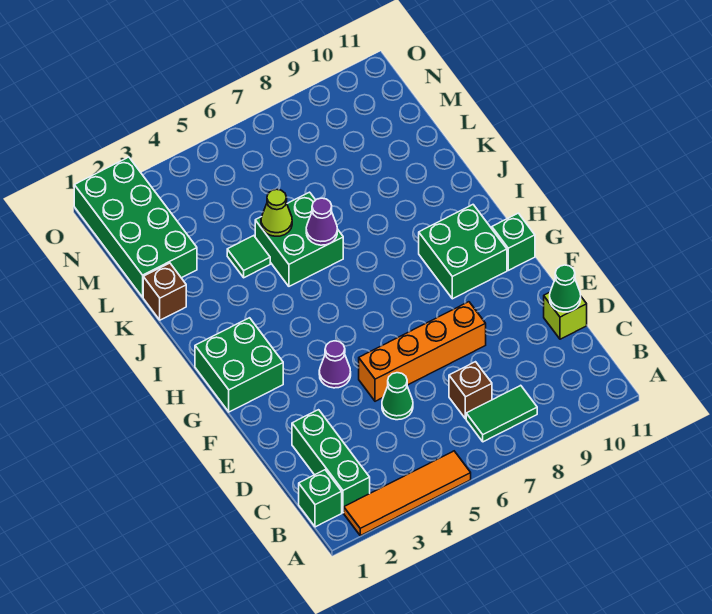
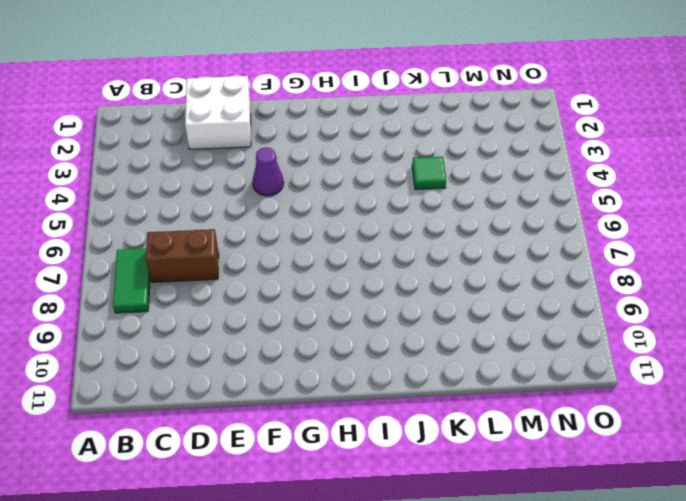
brown 1x2 brick [146,229,219,282] -> brown 1x1 brick [449,362,492,419]
white 2x2 brick [185,76,251,149] -> green 1x3 brick [292,410,370,513]
none -> orange 1x4 tile [344,451,471,536]
none -> green 1x1 brick [299,470,342,527]
none -> green 1x1 cone [382,373,413,420]

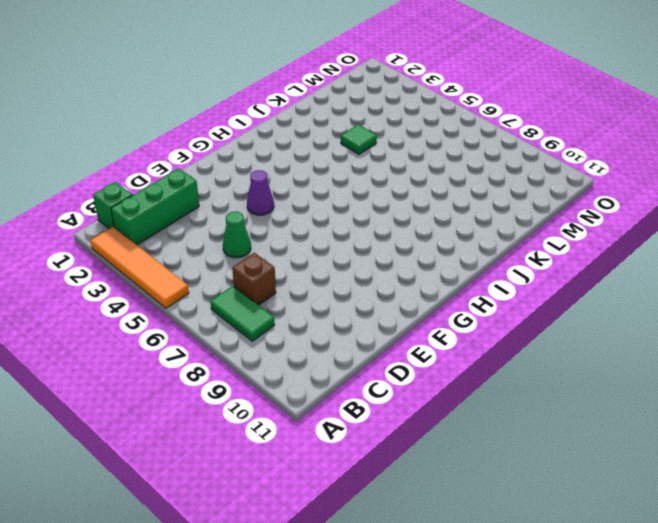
none -> lime 1x1 brick [544,292,587,339]
none -> orange 1x4 brick [359,302,486,401]
none -> green 2x2 brick [195,318,283,412]

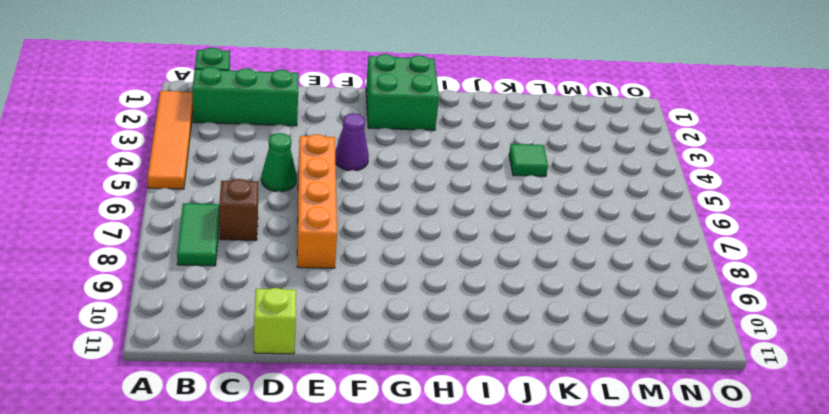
none -> green 2x2 brick [419,205,507,299]
none -> green 1x1 brick [492,213,535,270]
none -> green 2x2 brick [255,192,343,286]

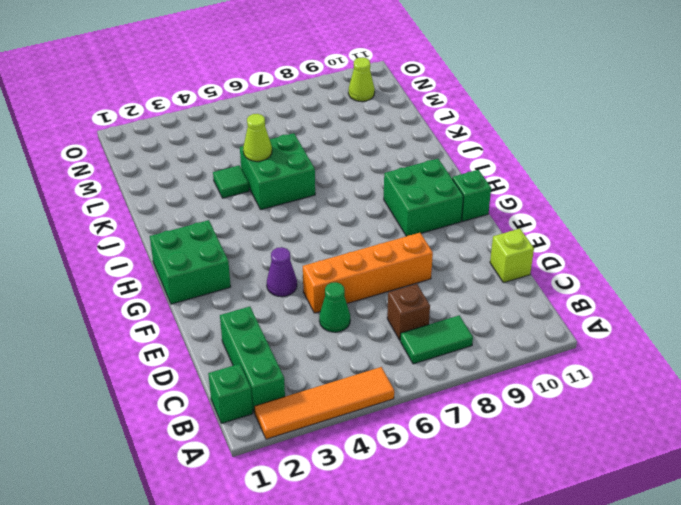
lime 1x1 cone [348,57,375,102] -> none
none -> brown 1x1 brick [143,263,186,320]
none -> green 2x4 brick [74,157,197,297]
none -> green 1x1 cone [550,265,581,312]

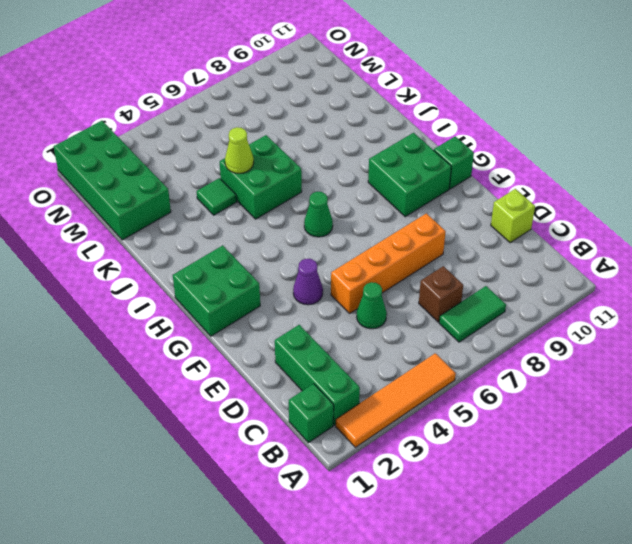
green 1x1 cone [304,192,333,237] -> green 1x1 cone moved to [550,265,581,312]
none -> brown 1x1 brick [143,263,186,320]
none -> purple 1x1 cone [306,198,337,245]

